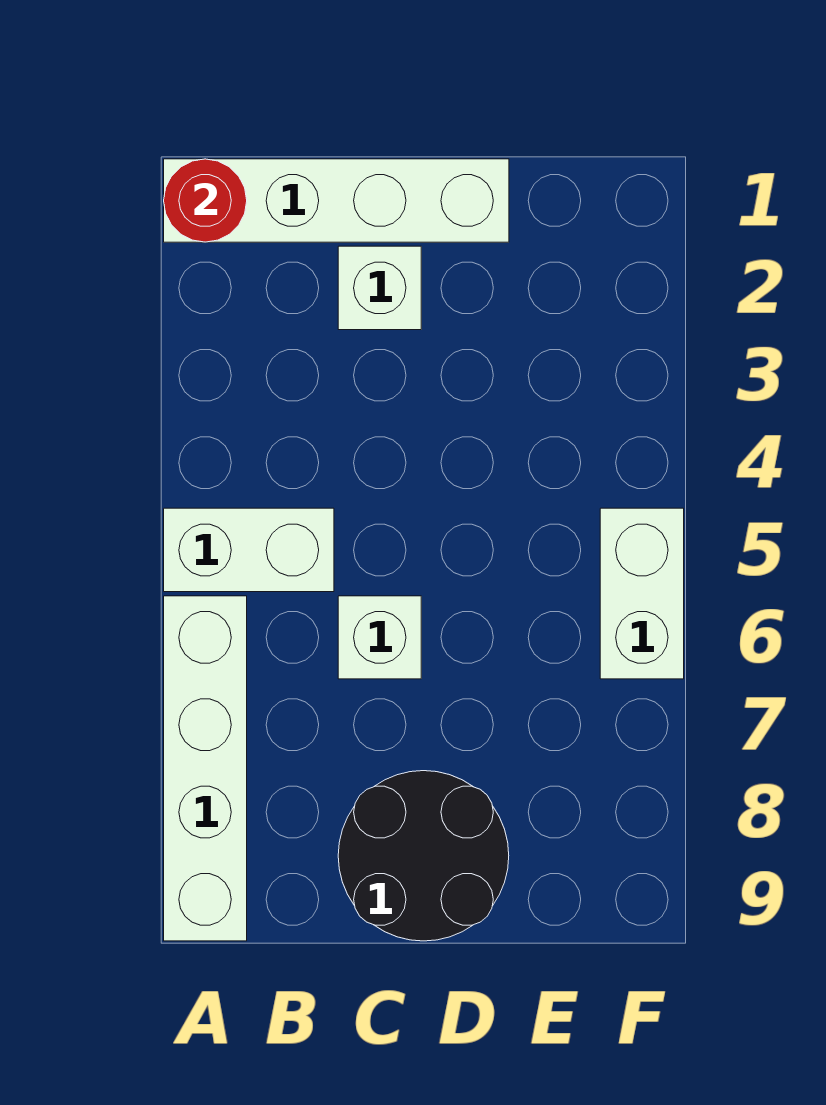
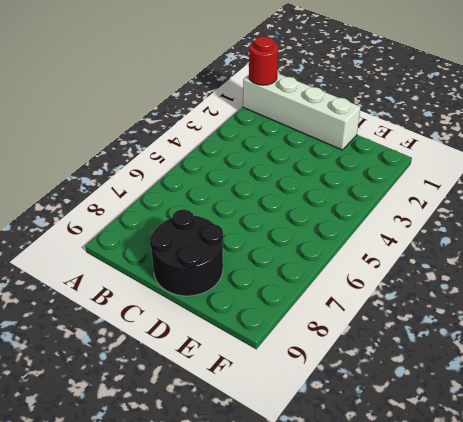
none -> white 1x2 brick [164,508,334,592]
none -> white 1x4 brick [164,596,247,941]

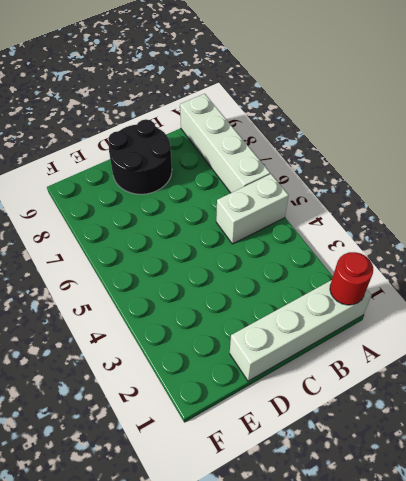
none -> white 1x1 brick [338,246,421,330]
none -> white 1x1 brick [338,596,421,679]

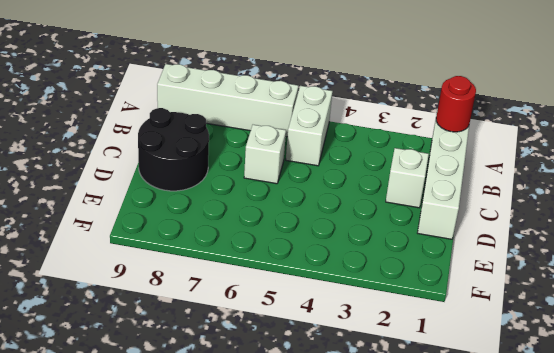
none -> white 1x2 brick [600,508,684,679]

